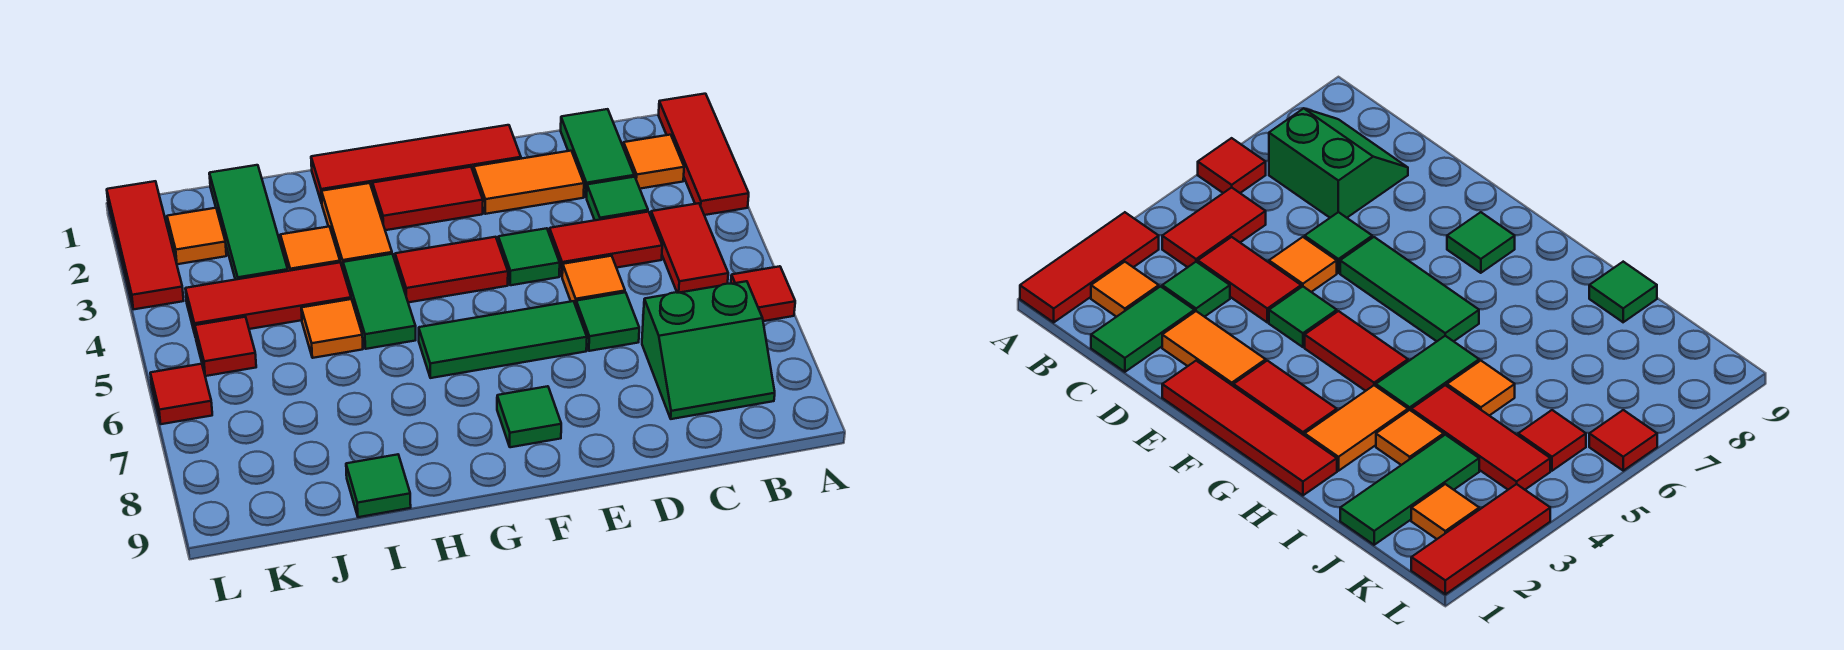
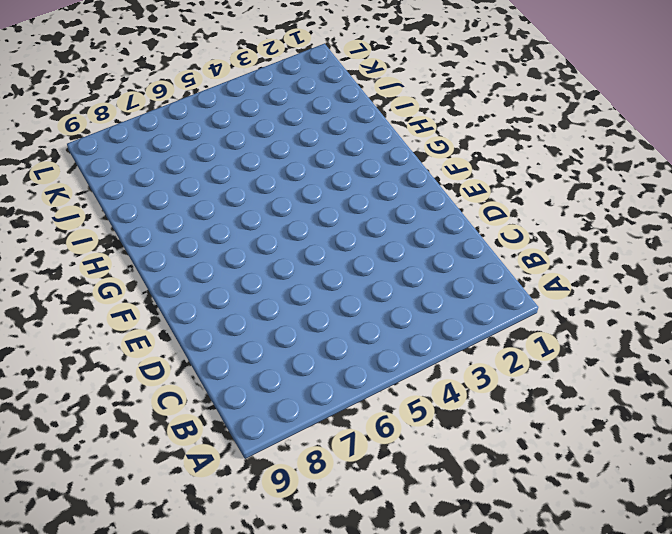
none -> red 1x3 tile [659,94,749,215]
none -> red 1x1 tile [731,266,795,321]
none -> orange 1x1 tile [623,135,684,189]

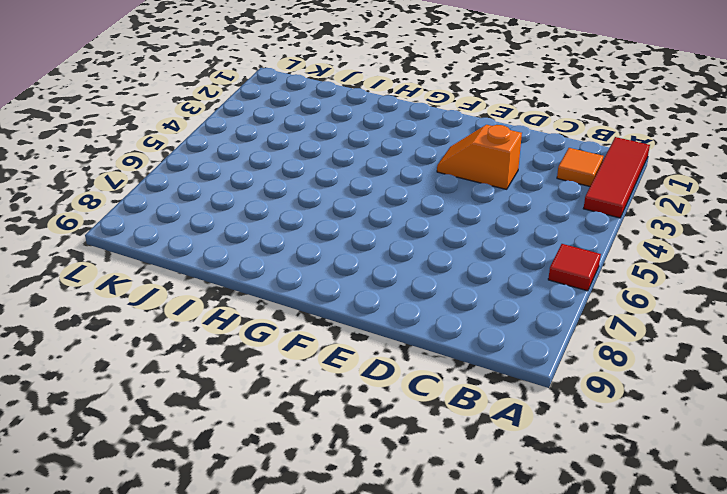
orange 1x2 slope [437,125,522,189] -> none
none -> red 1x2 tile [651,203,728,293]
none -> green 2x2 slope [642,281,775,419]
none -> green 1x2 tile [561,109,634,197]

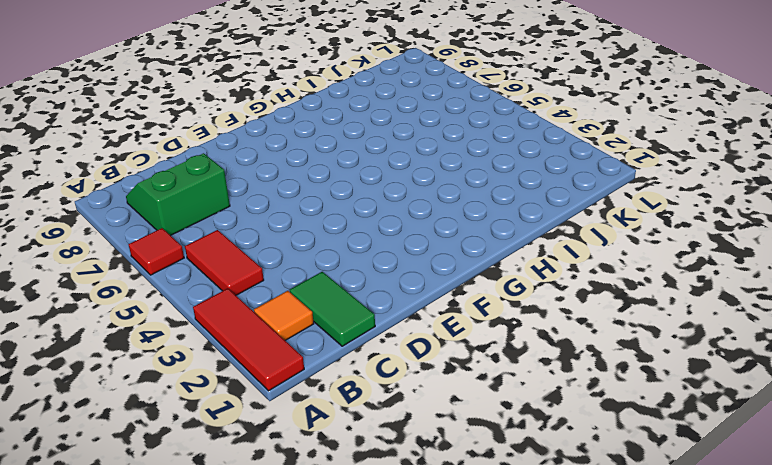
none -> green 1x1 tile [587,177,648,220]
none -> red 1x2 tile [549,212,662,276]
none -> orange 1x2 tile [474,151,584,214]

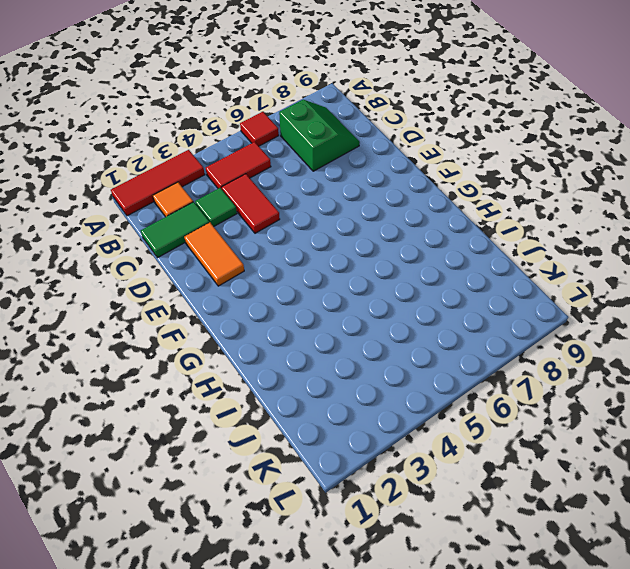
none -> orange 1x1 tile [562,256,625,306]
none -> green 1x1 tile [576,292,639,351]
none -> red 1x4 tile [311,125,521,203]

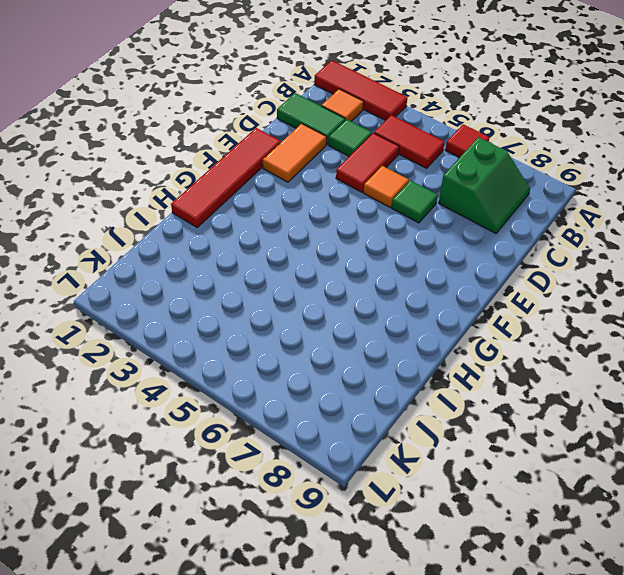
none -> green 1x1 tile [498,228,560,285]
none -> green 1x3 tile [419,301,587,378]
none -> red 1x2 tile [373,167,483,230]

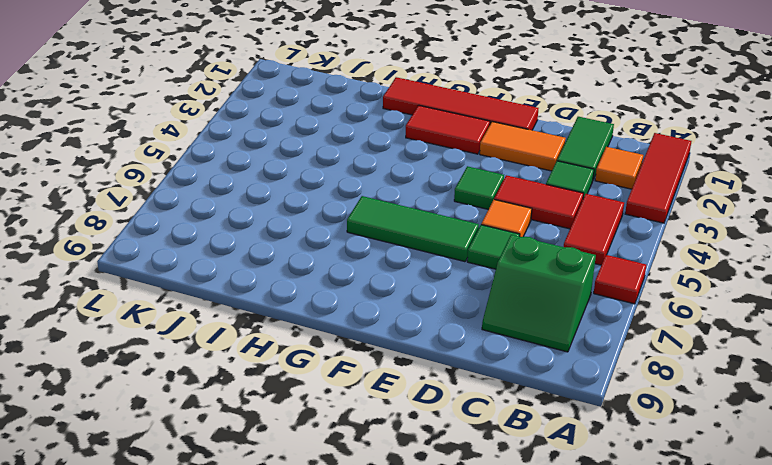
none -> red 1x2 tile [395,237,508,302]
none -> green 1x1 tile [497,386,561,447]
none -> orange 1x2 tile [322,183,392,269]

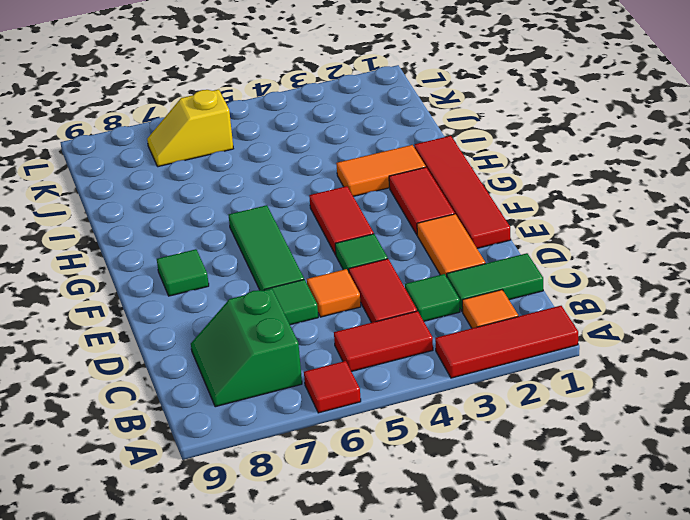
yellow 1x2 slope [147,90,233,167] -> none
none -> green 1x2 tile [343,254,416,349]
none -> orange 1x1 tile [280,227,340,271]
none -> red 1x3 tile [185,263,351,337]

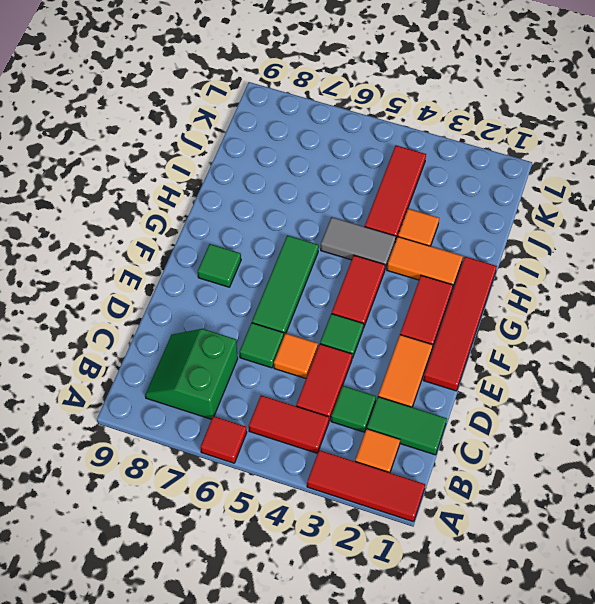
grey 1x2 tile [321,217,396,269] -> green 1x2 tile [343,254,416,349]
none -> orange 1x1 tile [301,299,363,358]
none -> green 1x1 tile [346,454,411,517]
none -> green 1x3 tile [209,165,288,280]

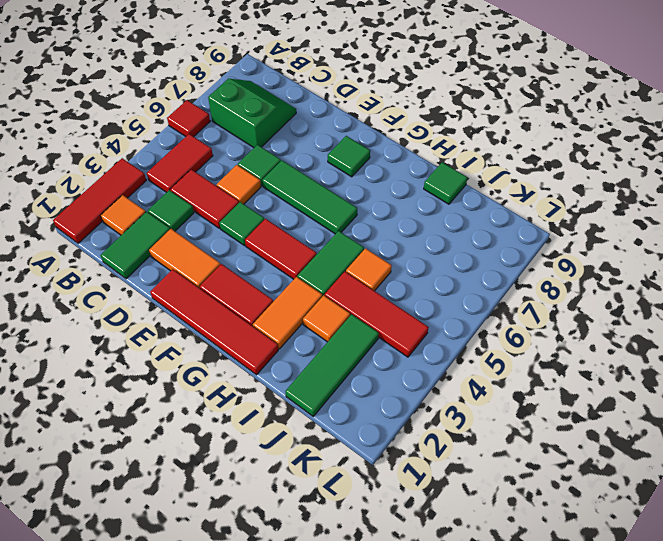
none -> orange 1x1 tile [167,208,226,264]
none -> red 1x1 tile [195,317,256,376]
none -> red 1x3 tile [107,181,184,309]

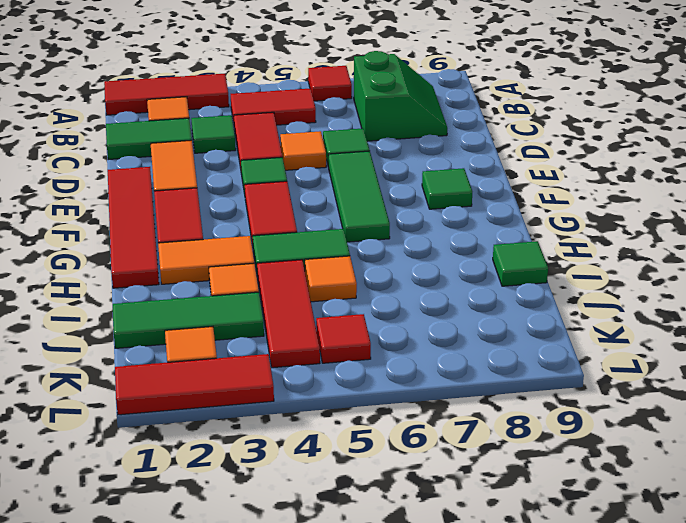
none -> red 1x1 tile [150,364,212,424]

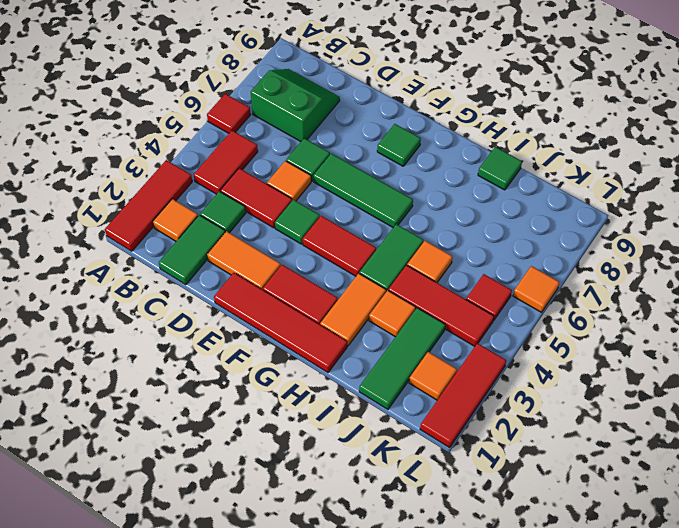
orange 1x1 tile [513,266,560,312] -> red 1x1 tile [150,364,212,424]

